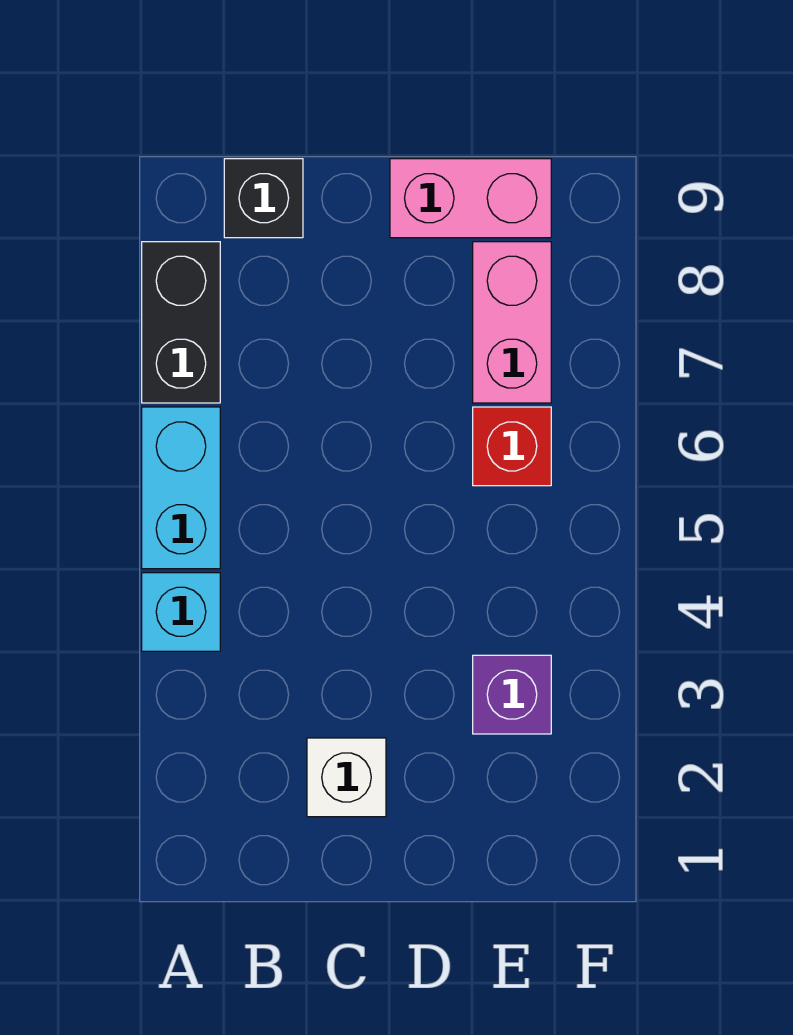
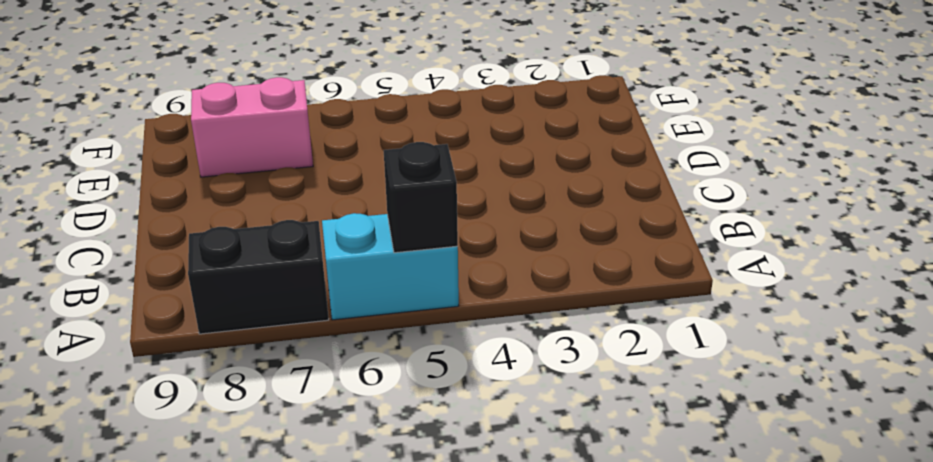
black 1x1 brick [384,142,458,253] -> black 1x1 brick moved to [224,159,303,238]
none -> cyan 1x1 brick [142,573,220,651]
none -> white 1x1 brick [307,738,386,817]

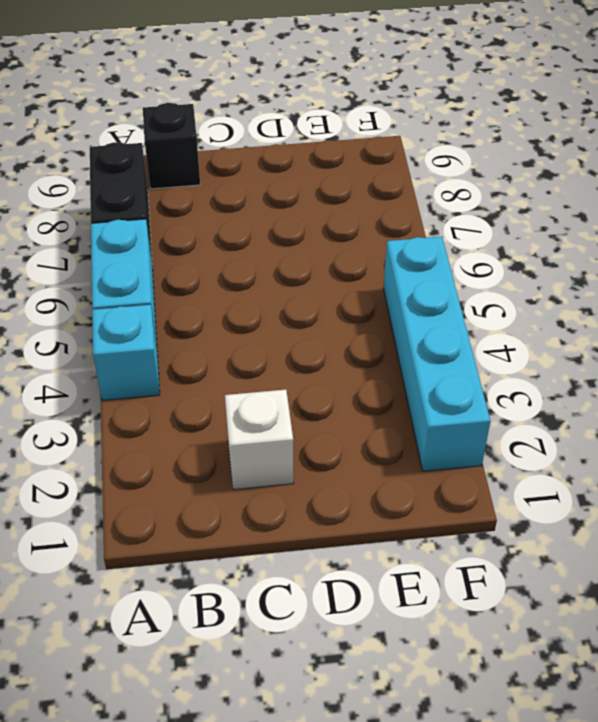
cyan 1x4 brick [384,237,490,471] -> none
none -> pink 1x2 brick [390,159,551,238]
none -> purple 1x1 brick [473,655,551,734]

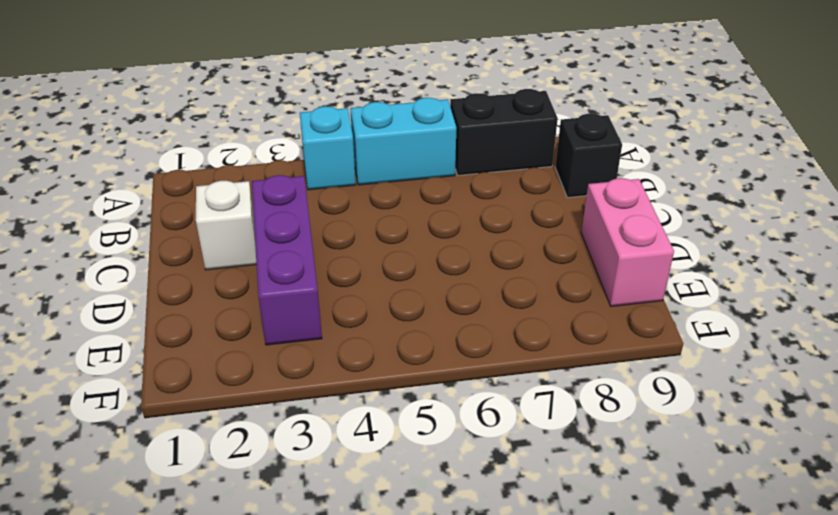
purple 1x3 brick [252,175,322,345] -> purple 1x1 brick [473,655,551,734]
none -> red 1x1 brick [473,407,551,486]
none -> pink 1x2 brick [473,242,551,403]

